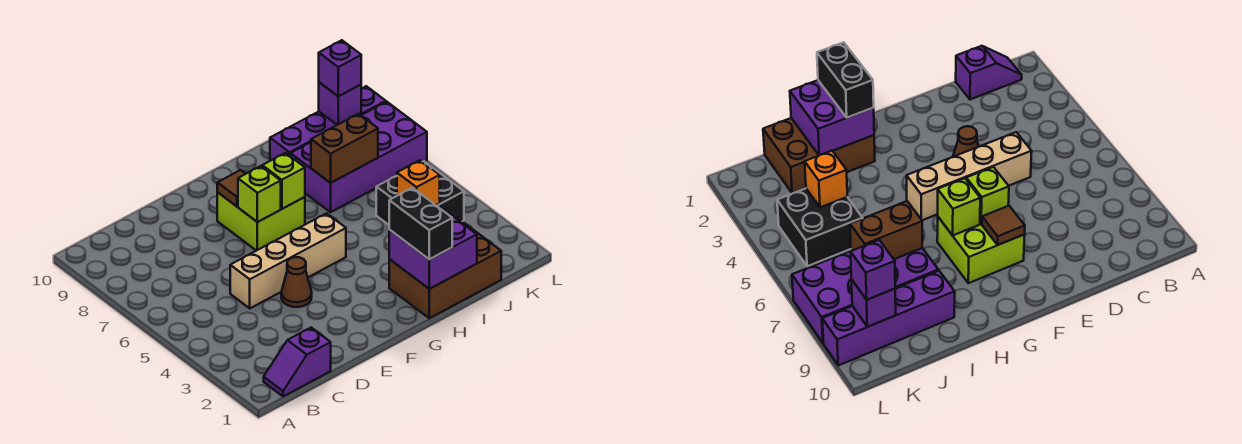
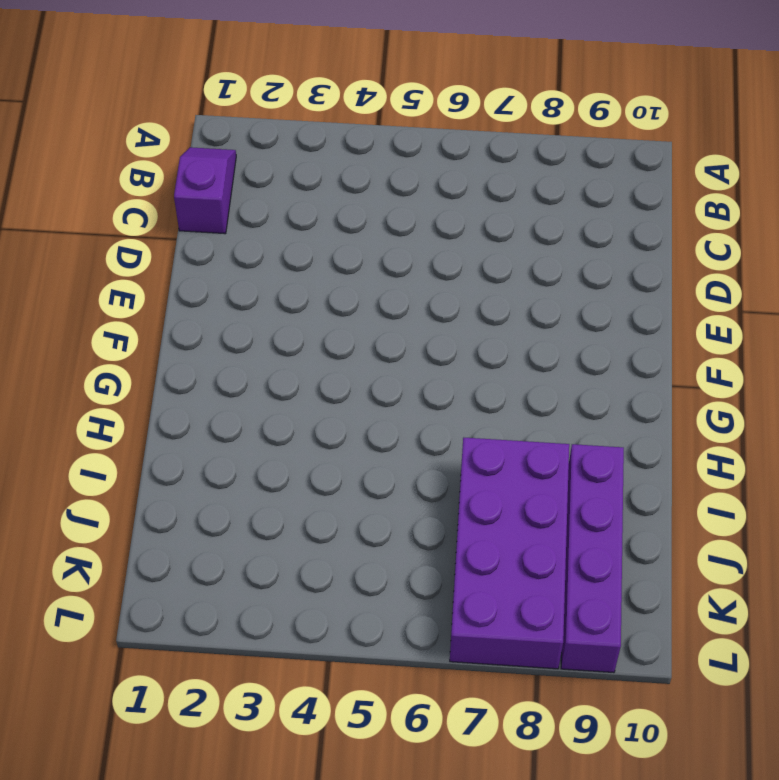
none -> tan 1x4 brick [230,213,346,308]
none -> brown 1x1 cone [281,257,312,307]
none -> lime 2x2 brick [217,192,305,251]

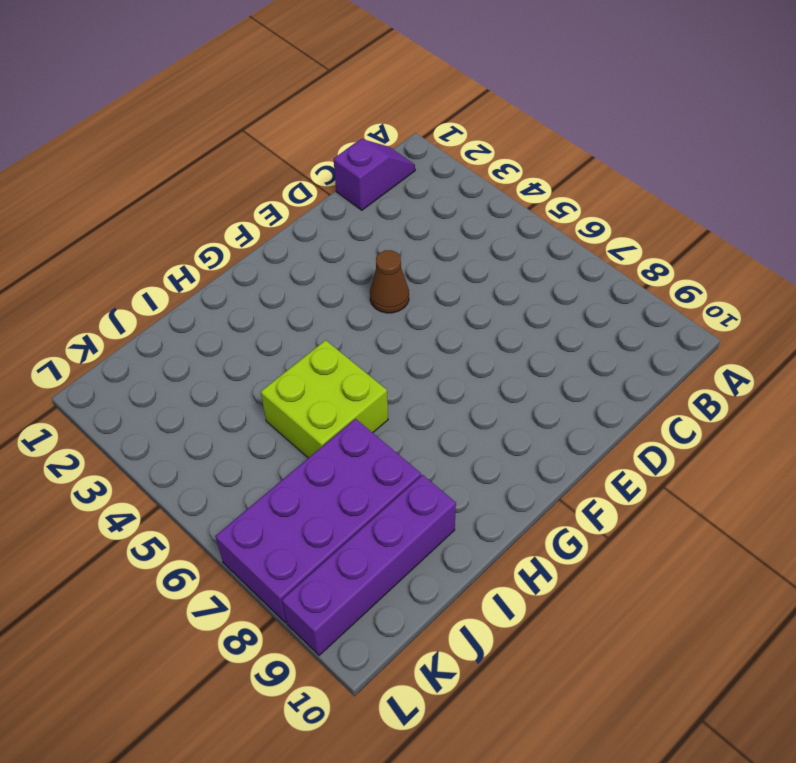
lime 2x2 brick [261,340,388,458] -> lime 2x2 brick moved to [217,192,305,251]
none -> tan 1x4 brick [230,213,346,308]
none -> brown 2x3 brick [389,221,501,318]
none -> black 2x2 brick [376,161,464,225]

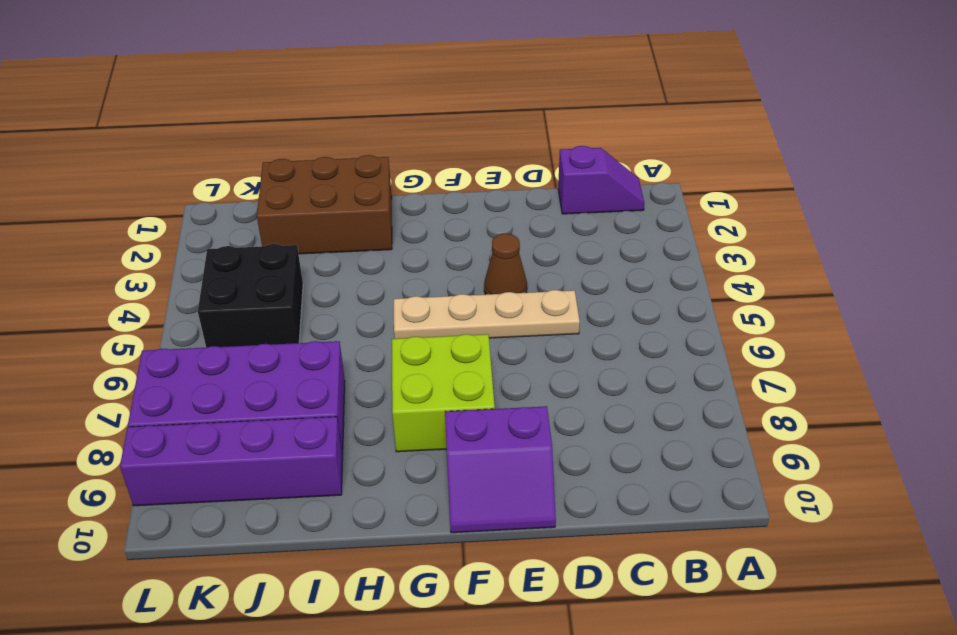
tan 1x4 plate [394,290,580,339] -> tan 1x4 brick [230,213,346,308]
purple 2x2 slope [445,406,556,533] -> none
none -> lime 1x1 brick [238,166,281,222]
none -> brown 1x1 tile [217,170,245,206]
none -> lime 1x1 brick [262,153,305,209]

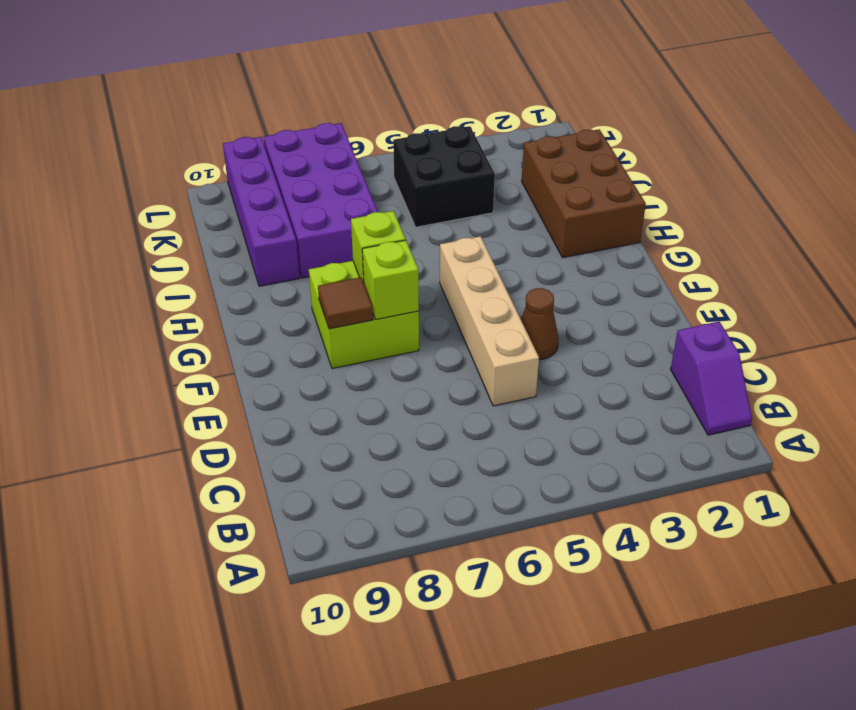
none -> purple 2x2 brick [389,204,477,289]
none -> brown 1x2 brick [311,114,378,183]
none -> orange 1x1 brick [397,160,440,205]

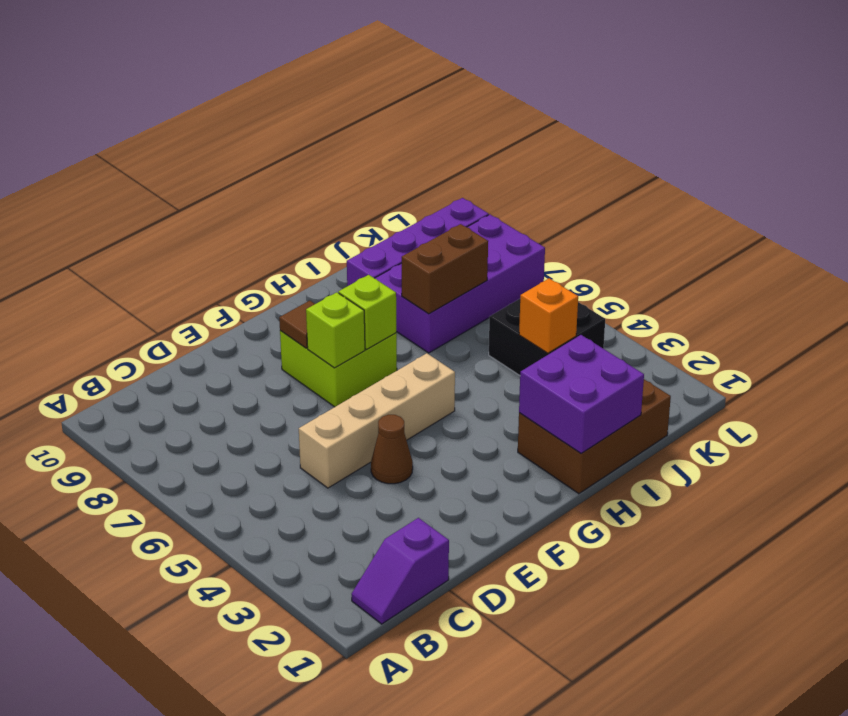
none -> purple 1x1 brick [319,82,361,125]
none -> black 1x2 brick [389,188,452,259]
none -> purple 1x1 brick [319,40,361,96]

